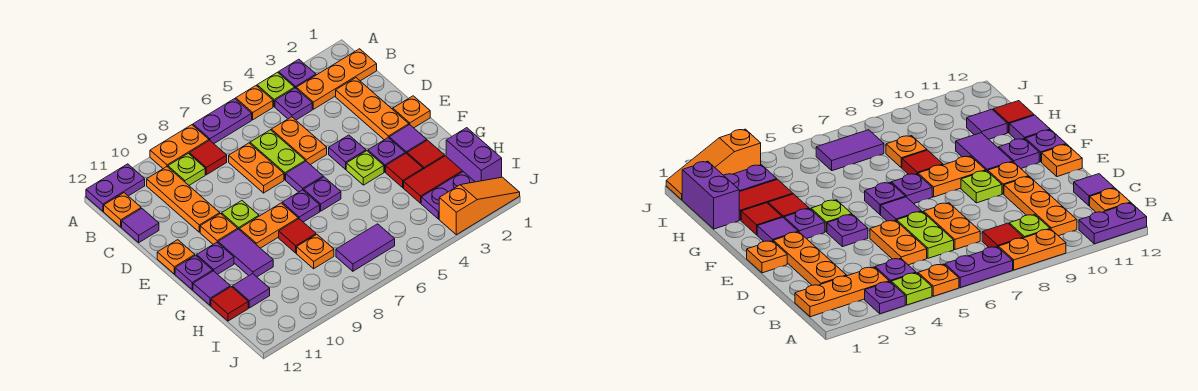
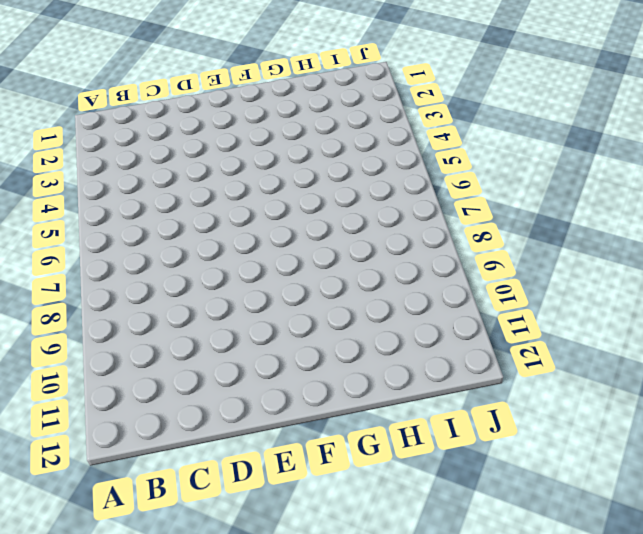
none -> purple 1x1 plate [279,59,316,88]
none -> lime 1x1 plate [257,72,295,107]
none -> orange 1x1 plate [236,86,273,120]
none -> purple 1x2 plate [193,99,252,143]

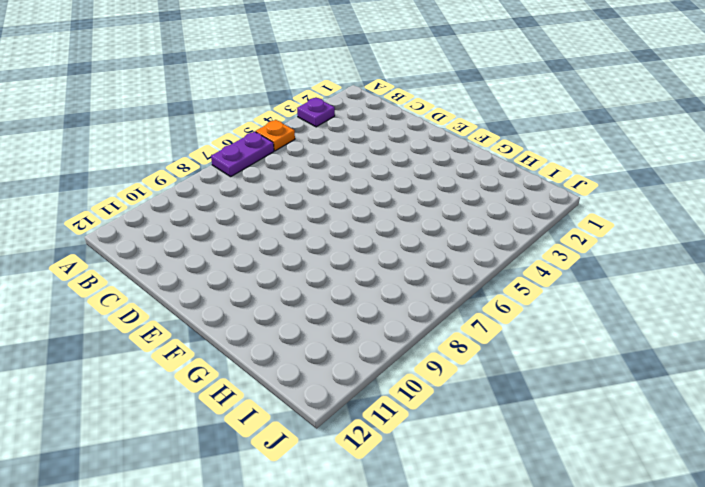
none -> lime 1x1 plate [257,72,295,107]
none -> orange 1x2 plate [150,125,209,169]
none -> purple 1x2 plate [86,164,145,211]
none -> orange 1x3 plate [296,49,377,109]

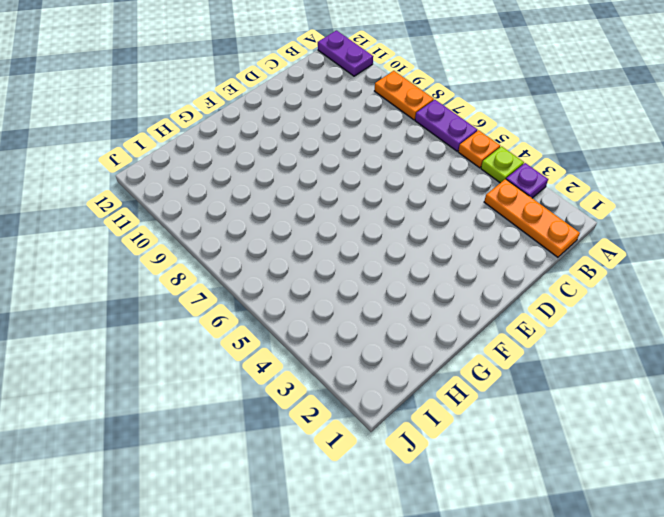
none -> purple 1x1 plate [275,88,312,120]
none -> red 1x1 tile [189,140,227,175]
none -> lime 1x1 plate [168,153,205,185]
none -> orange 1x3 plate [147,167,220,232]

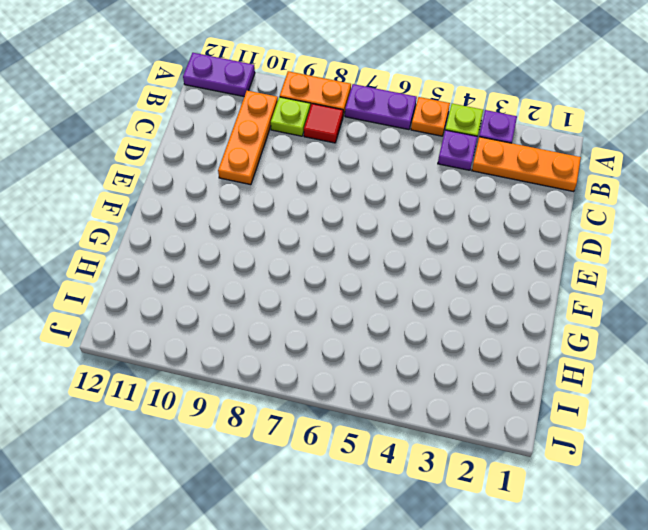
none -> orange 1x1 plate [104,193,141,227]
none -> orange 1x3 plate [336,78,409,140]
none -> orange 1x2 plate [271,117,327,165]
none -> lime 1x2 plate [250,130,305,180]

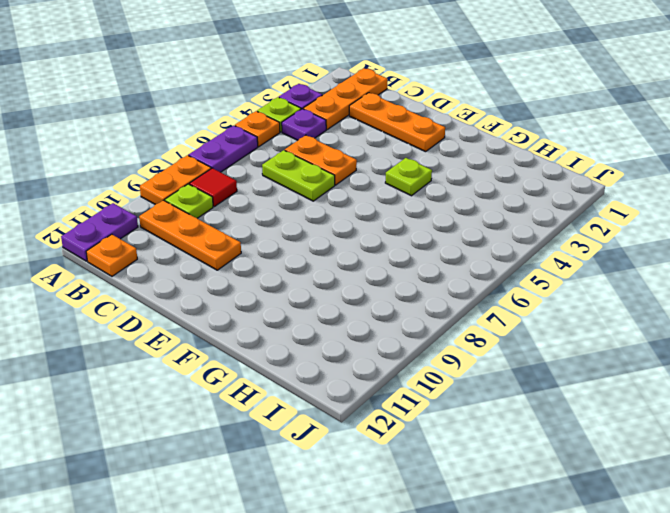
none -> orange 1x2 plate [229,143,284,193]
none -> purple 1x1 tile [122,209,159,243]
none -> orange 1x1 plate [393,96,430,128]
none -> purple 1x1 plate [329,135,366,169]

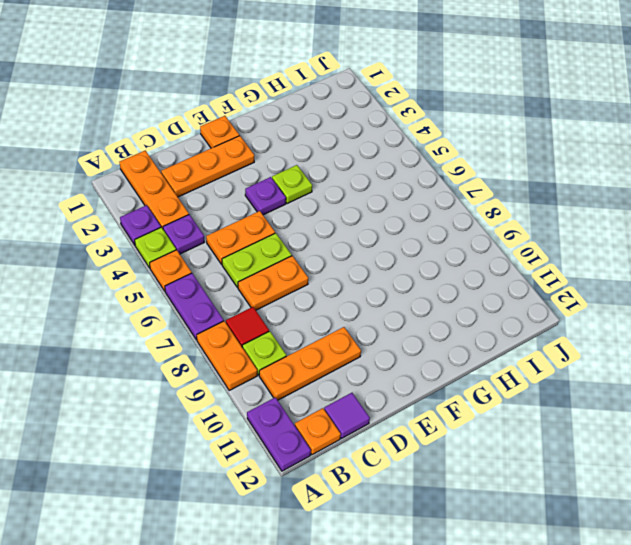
none -> purple 1x1 tile [286,161,323,192]
none -> lime 1x1 plate [222,201,259,229]
none -> orange 1x1 plate [200,214,238,244]
none -> orange 1x1 plate [157,240,195,274]

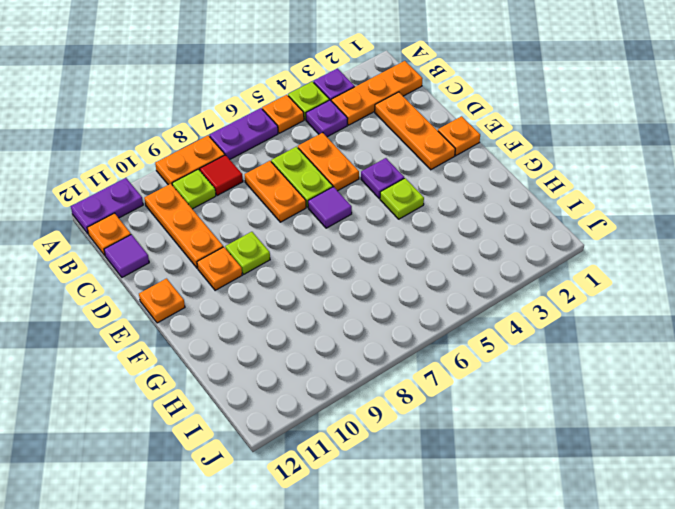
none -> purple 1x1 tile [389,125,427,154]
none -> purple 1x1 plate [368,138,405,172]
none -> purple 1x1 plate [304,177,341,211]
none -> purple 1x1 plate [282,190,320,222]

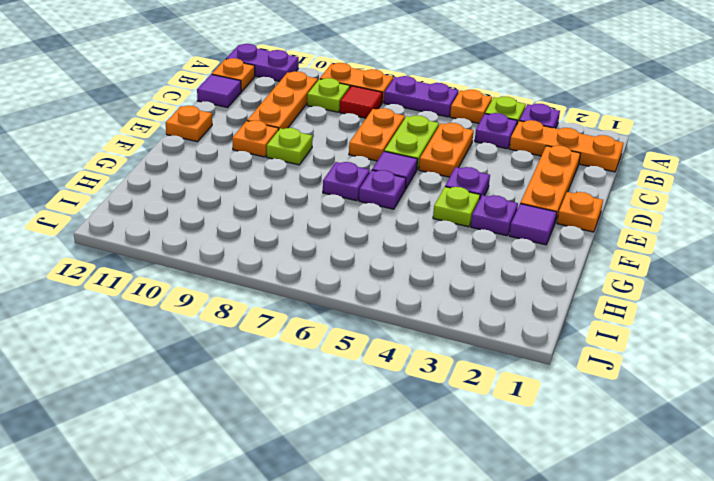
none -> orange 1x2 plate [239,203,298,248]
none -> purple 1x2 tile [218,229,273,277]
none -> purple 1x1 plate [197,242,234,274]
none -> purple 1x1 plate [175,255,213,290]

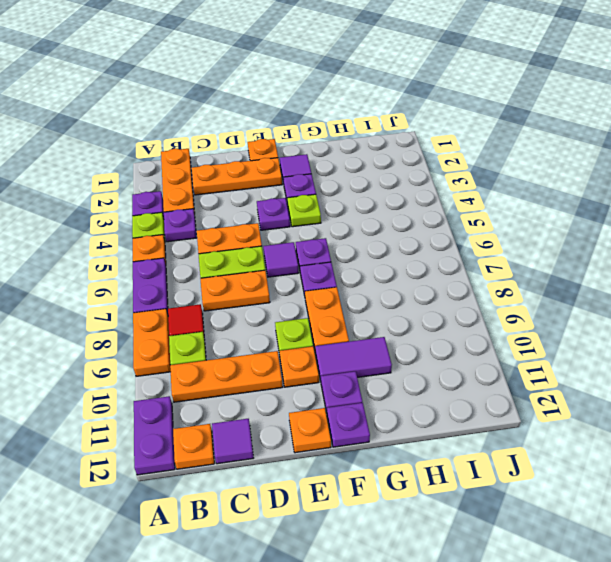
none -> red 1x1 tile [407,140,445,169]
none -> red 1x1 tile [386,153,423,188]
none -> red 1x1 tile [279,219,316,253]
none -> purple 1x1 tile [193,271,230,305]

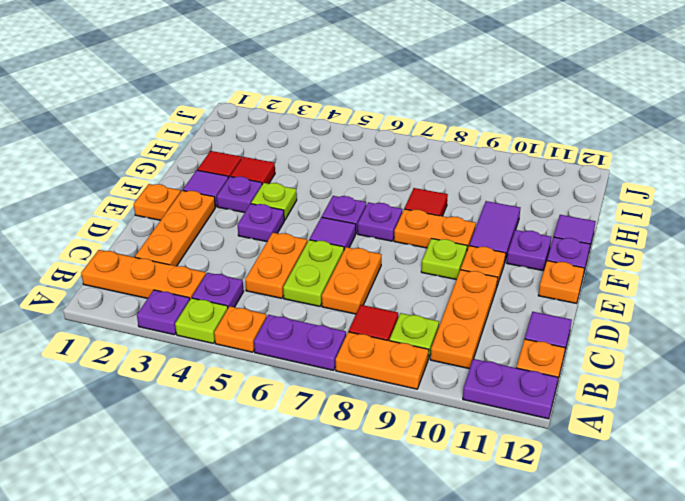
none -> purple 1x2 brick [446,128,502,182]
none -> red 1x2 tile [404,156,462,203]
none -> orange 1x1 plate [297,235,334,269]
none -> purple 1x1 tile [232,274,270,308]

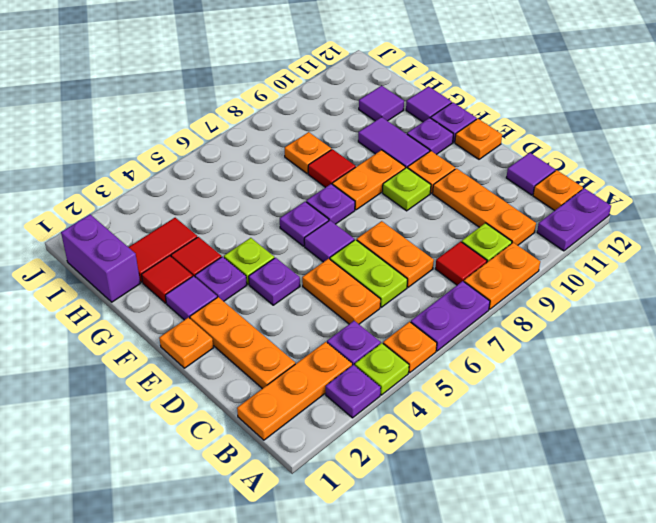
none -> red 1x1 tile [211,287,248,321]
none -> purple 1x2 plate [421,172,475,219]
none -> purple 1x2 tile [336,224,395,271]
none -> orange 1x3 slope [439,177,520,235]

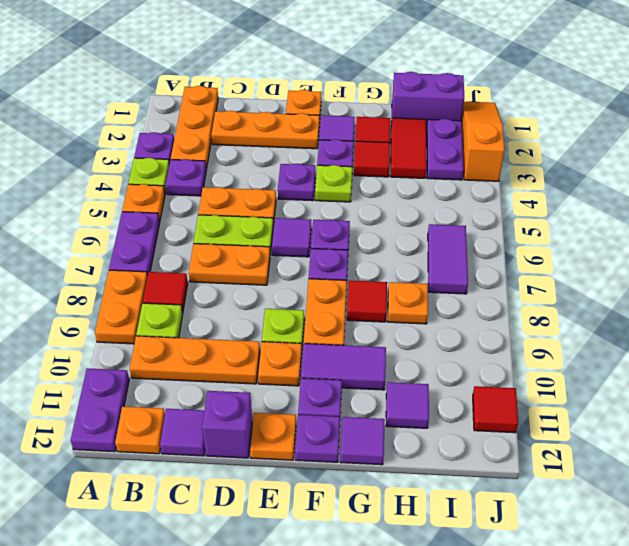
purple 1x1 brick [202,391,252,458] -> none
red 1x1 tile [473,386,518,433] -> red 1x1 tile moved to [211,287,248,321]

